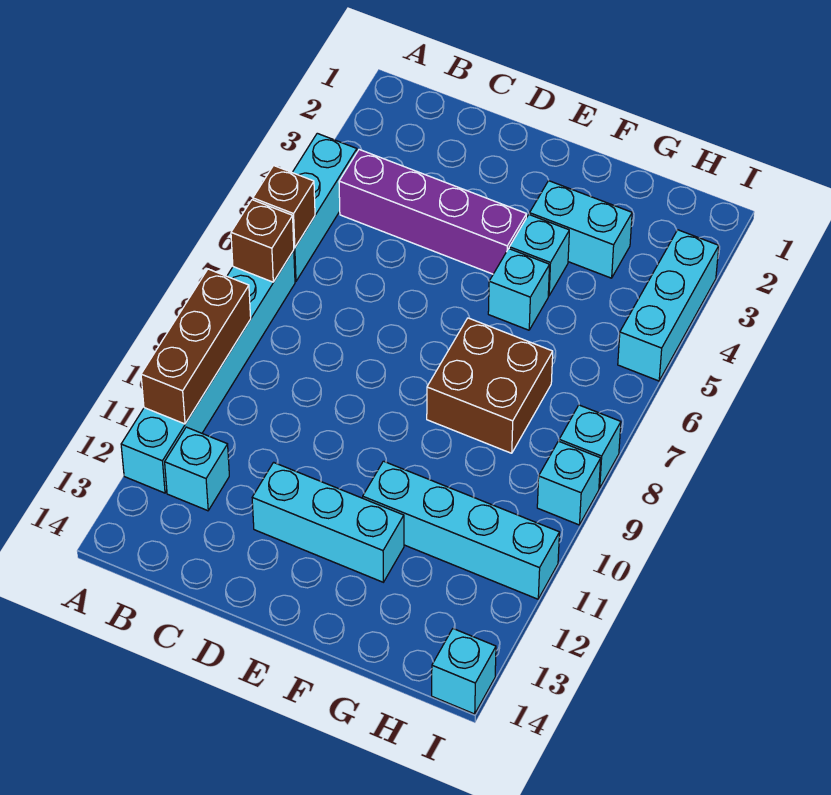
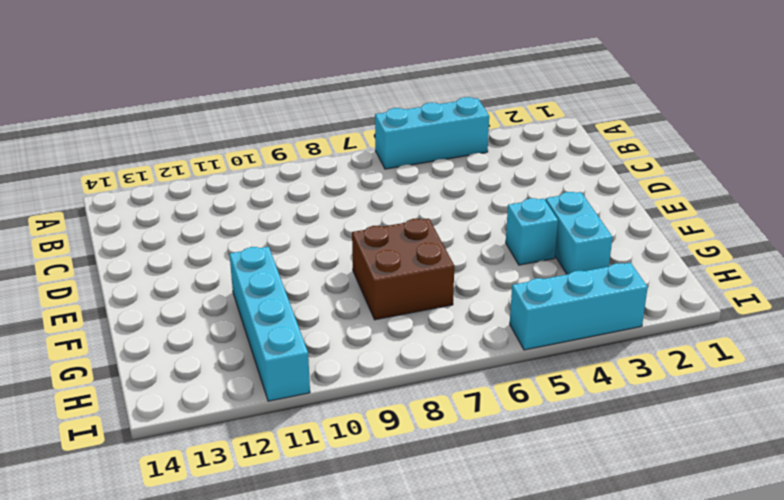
none -> cyan 1x6 brick [121,250,295,493]
none -> purple 1x4 brick [339,150,527,274]
none -> cyan 1x1 brick [165,427,229,511]

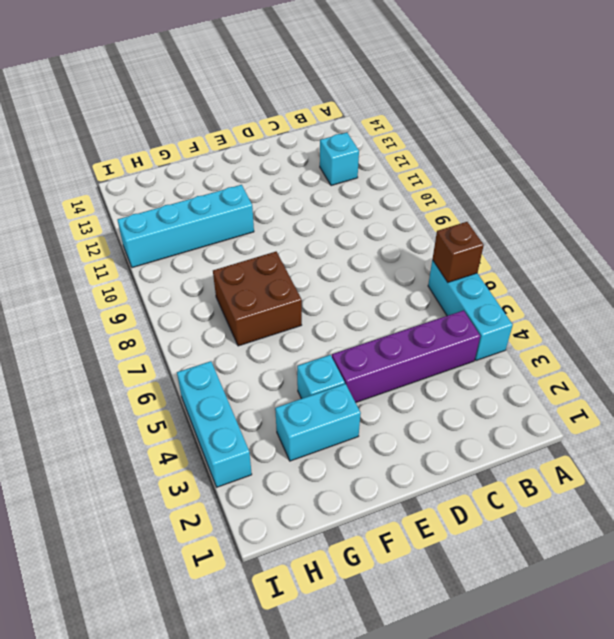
none -> cyan 1x6 brick [121,250,295,493]
none -> cyan 1x3 brick [252,462,404,582]
none -> cyan 1x1 brick [488,249,550,330]

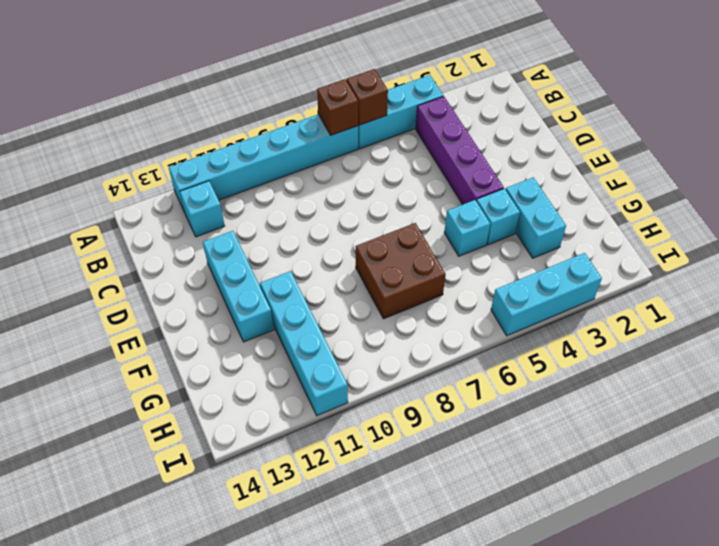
none -> cyan 1x1 brick [559,405,621,488]
none -> cyan 1x1 brick [537,441,601,525]
none -> cyan 1x1 brick [432,629,496,714]

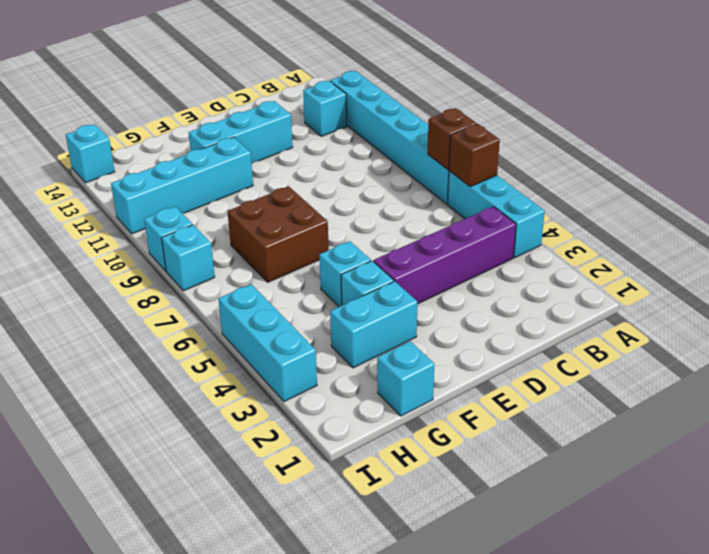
cyan 1x1 brick [377,341,434,416] -> none
none -> brown 1x3 brick [141,269,251,424]

